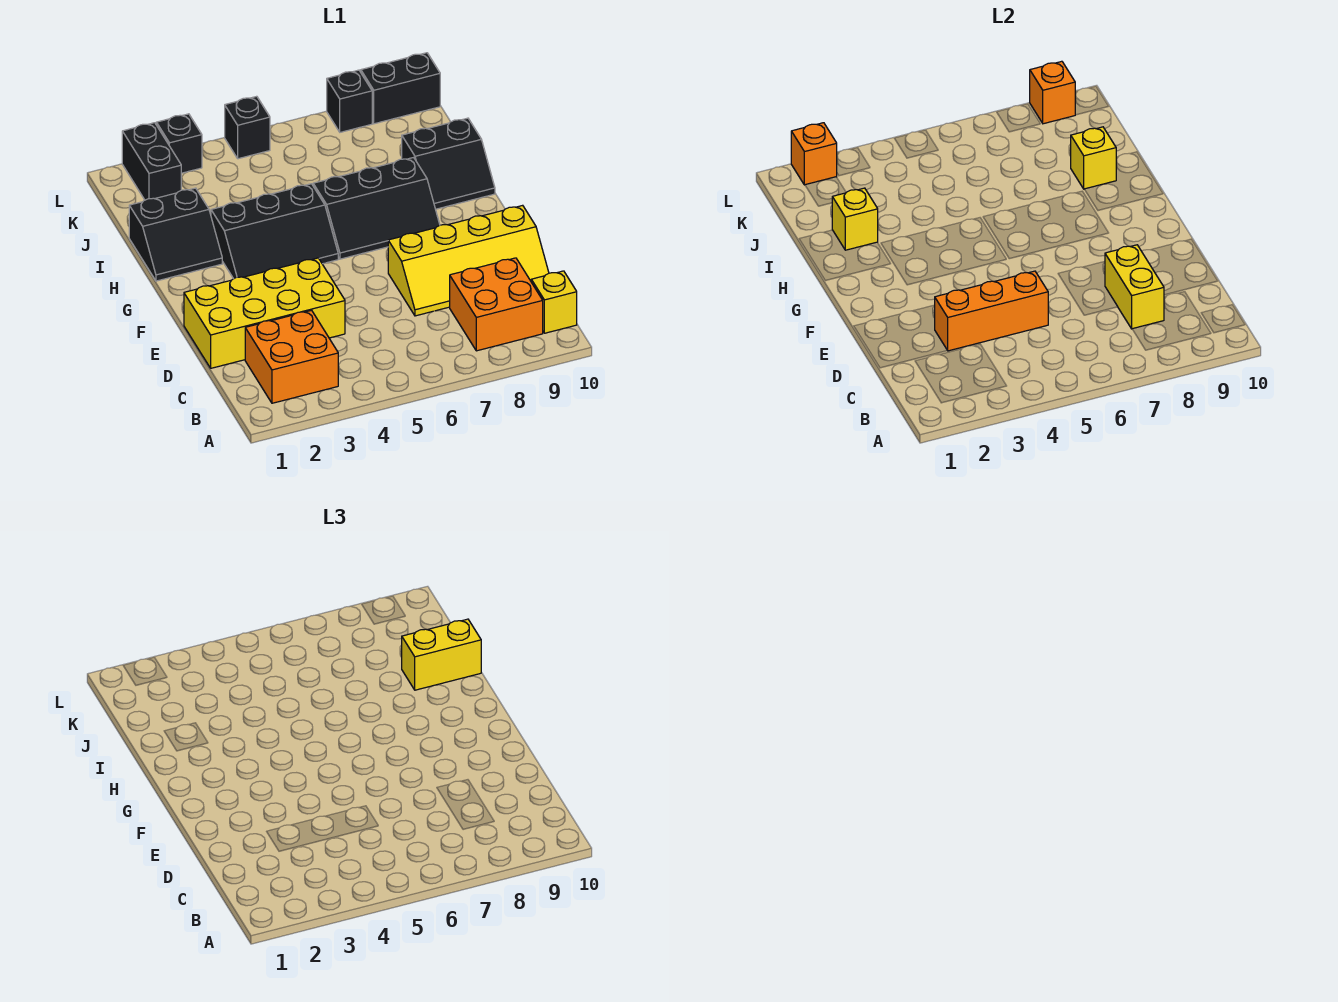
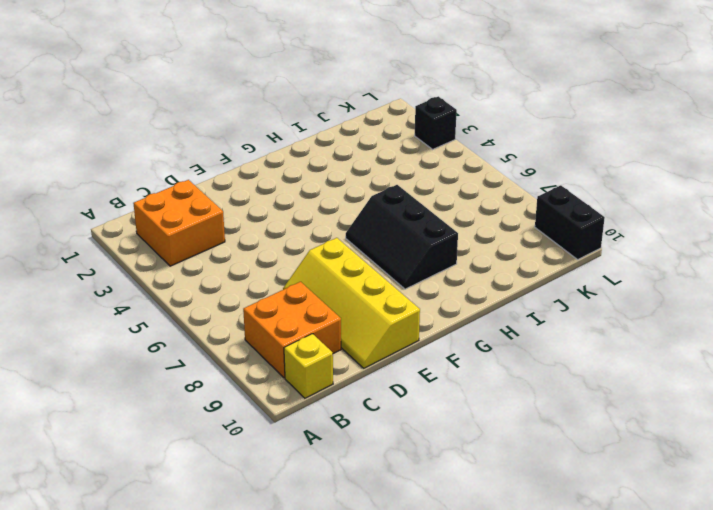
none -> yellow 2x4 brick [184,258,345,368]
none -> black 2x3 slope [211,184,338,279]
none -> black 2x2 slope [129,188,222,281]

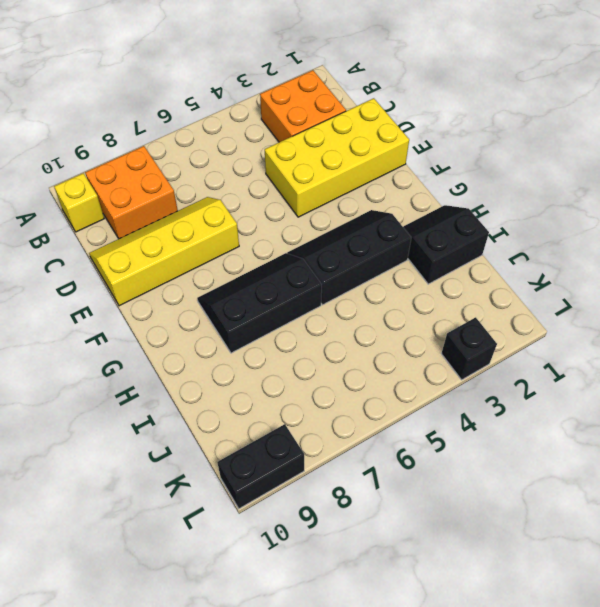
none -> black 2x2 slope [402,118,495,209]
none -> black 1x2 brick [122,123,181,200]
none -> black 1x1 brick [225,96,270,159]

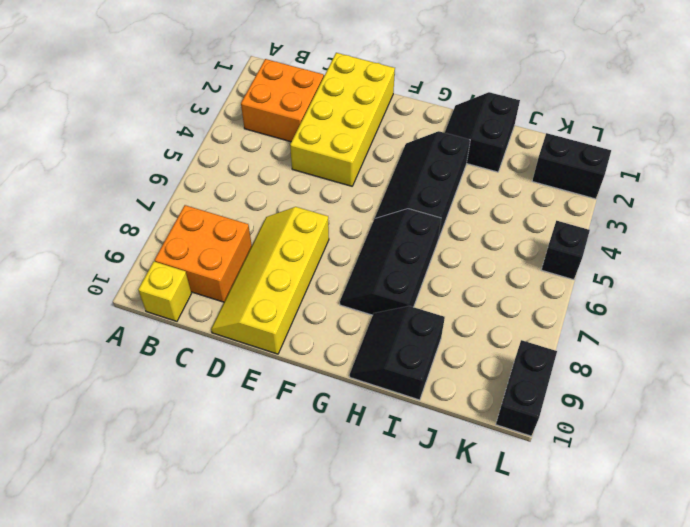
none -> black 1x1 brick [156,114,202,173]
none -> black 1x1 brick [327,70,372,132]
none -> yellow 1x2 brick [1105,245,1164,329]

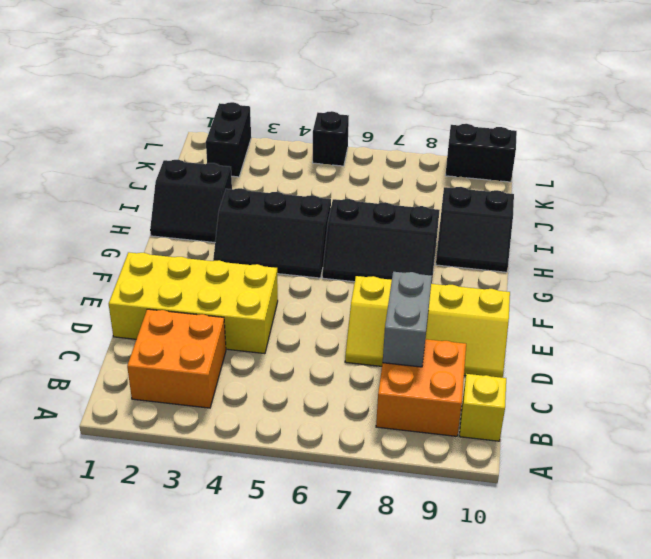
grey 1x2 brick [383,272,432,367] -> yellow 1x2 brick [1105,245,1164,329]
none -> black 1x1 brick [156,114,202,173]
none -> black 1x1 brick [327,70,372,132]
none -> orange 1x3 brick [935,271,1048,351]

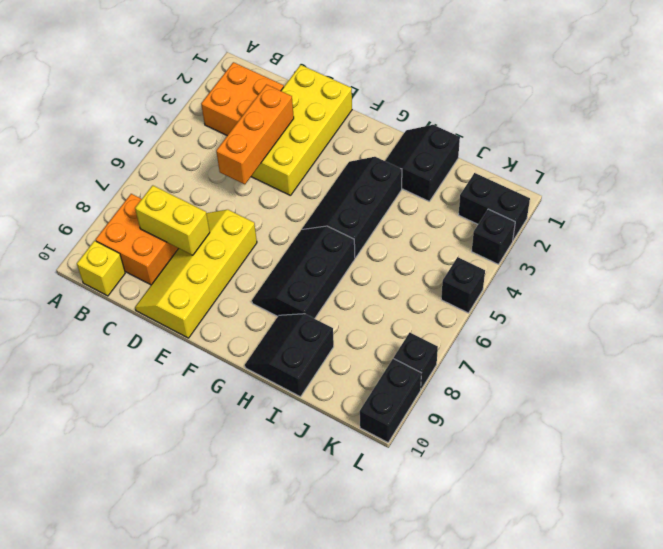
none -> yellow 1x1 brick [832,188,878,250]
none -> yellow 1x1 brick [1071,127,1116,189]
none -> orange 1x1 brick [791,123,837,185]

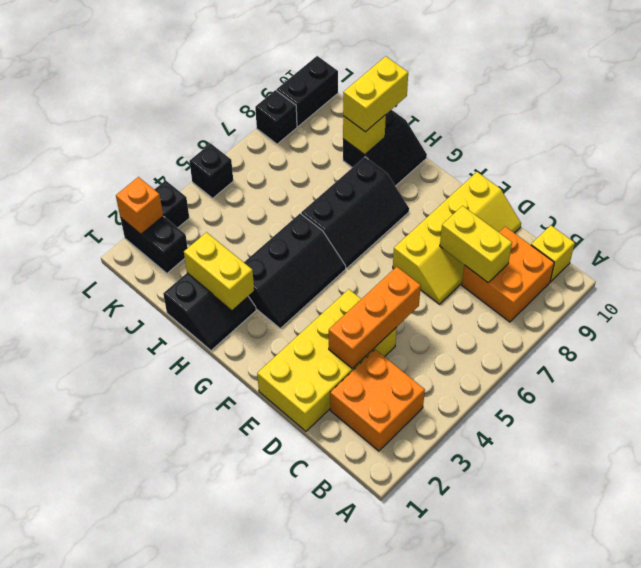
yellow 1x2 brick [184,232,254,310] -> yellow 1x1 brick [832,188,878,250]
none -> orange 1x1 brick [1030,61,1075,124]

